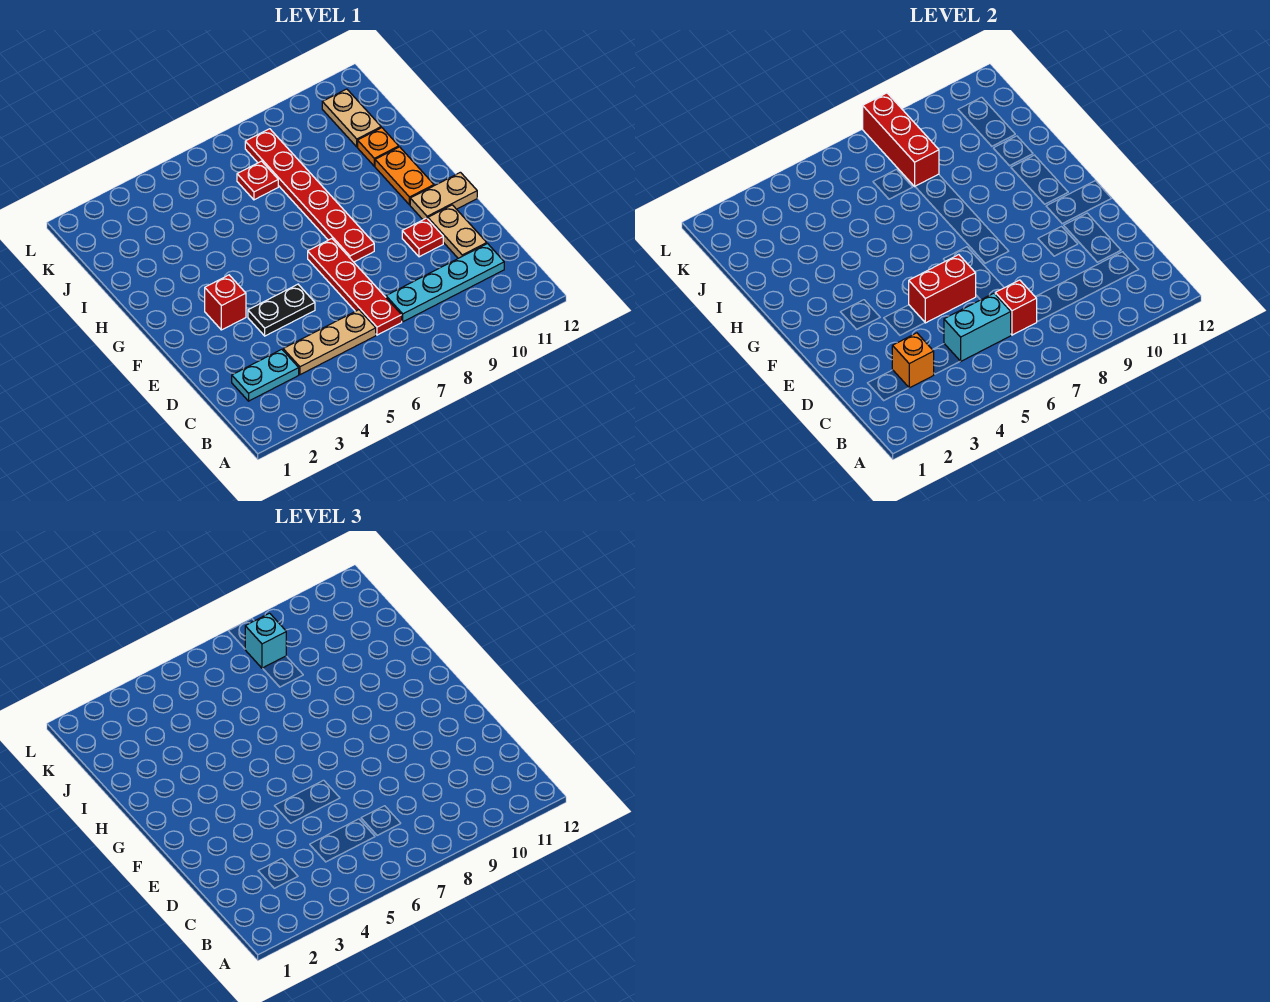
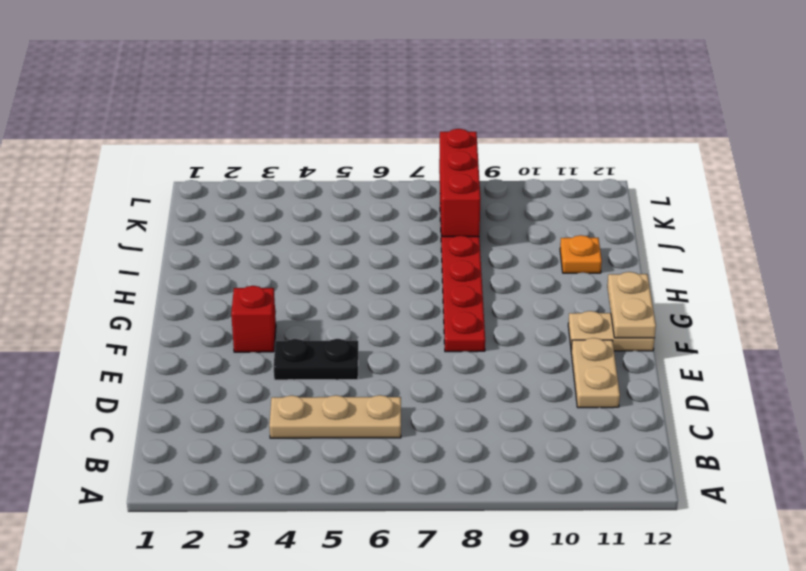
tan 1x2 plate [607,272,656,338] -> tan 1x2 plate moved to [322,89,381,147]
none -> cyan 1x2 plate [232,349,299,401]
none -> red 1x4 plate [308,239,402,335]
none -> cyan 1x4 plate [386,244,504,322]

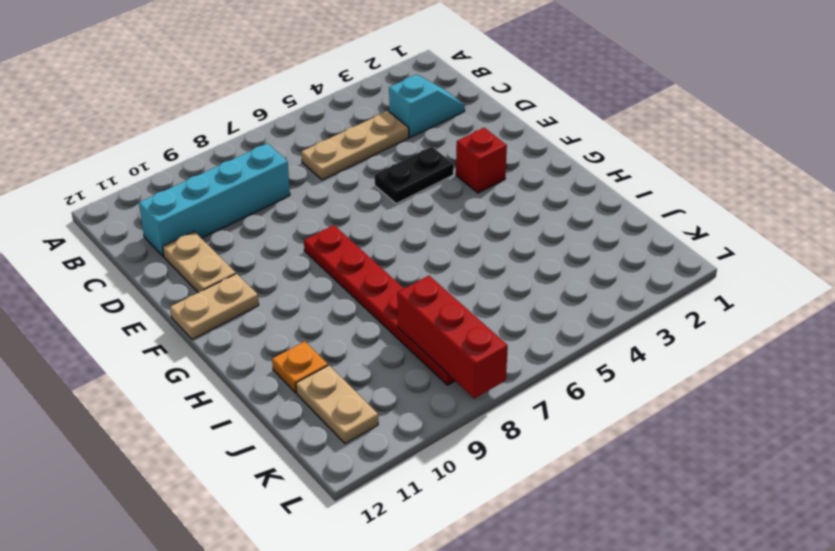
cyan 1x2 slope [389,74,465,138] -> cyan 1x2 plate [232,349,299,401]
cyan 1x4 brick [139,143,290,257] -> cyan 1x4 plate [386,244,504,322]
none -> red 1x4 plate [308,239,402,335]
none -> red 1x1 plate [402,218,443,257]
none -> orange 1x2 plate [375,147,434,205]

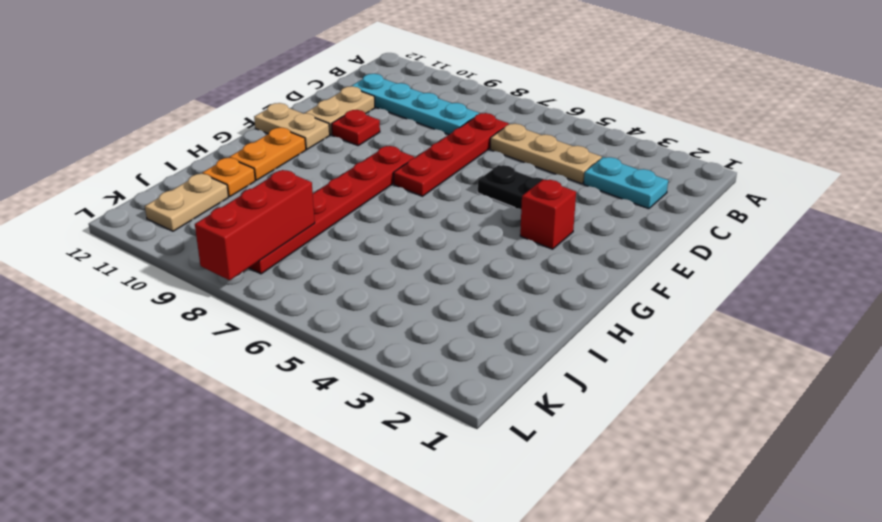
none -> red 1x1 plate [237,161,278,200]
none -> orange 1x1 brick [892,333,934,388]
none -> cyan 1x2 brick [944,293,1011,361]

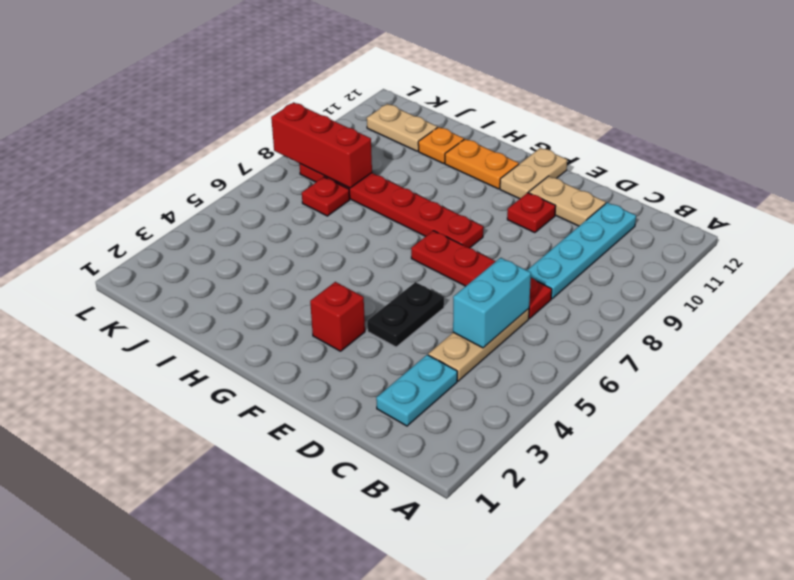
none -> orange 1x1 brick [892,333,934,388]
none -> red 1x1 brick [995,280,1037,335]
none -> red 1x2 brick [909,255,976,323]

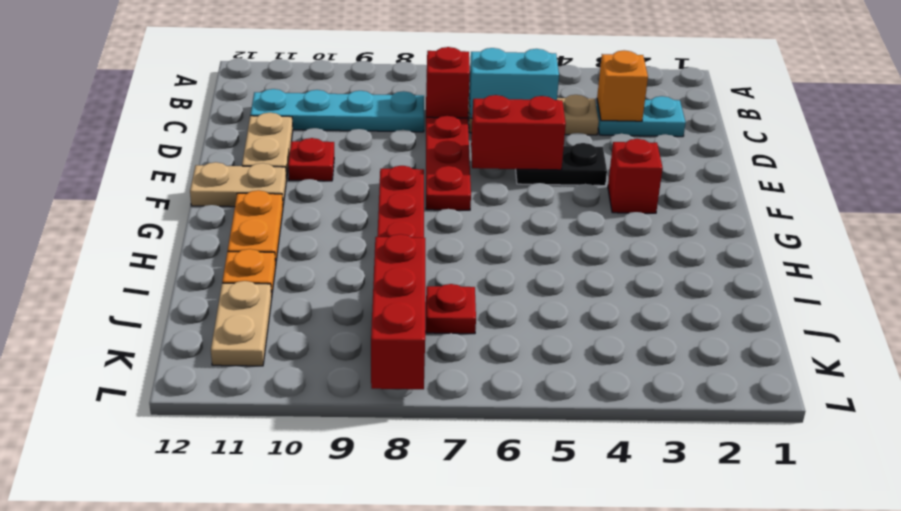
none -> cyan 1x1 brick [245,613,286,668]

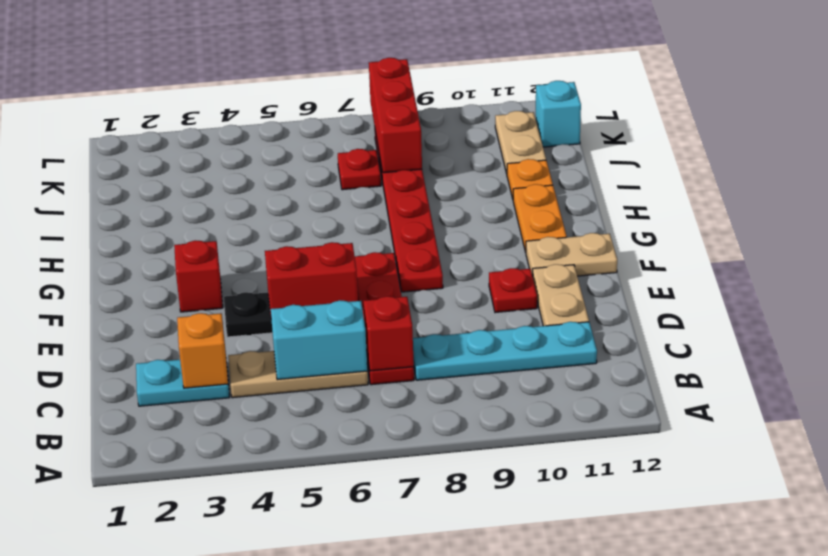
cyan 1x1 brick [536,81,581,147] -> cyan 1x1 brick moved to [245,613,286,668]

